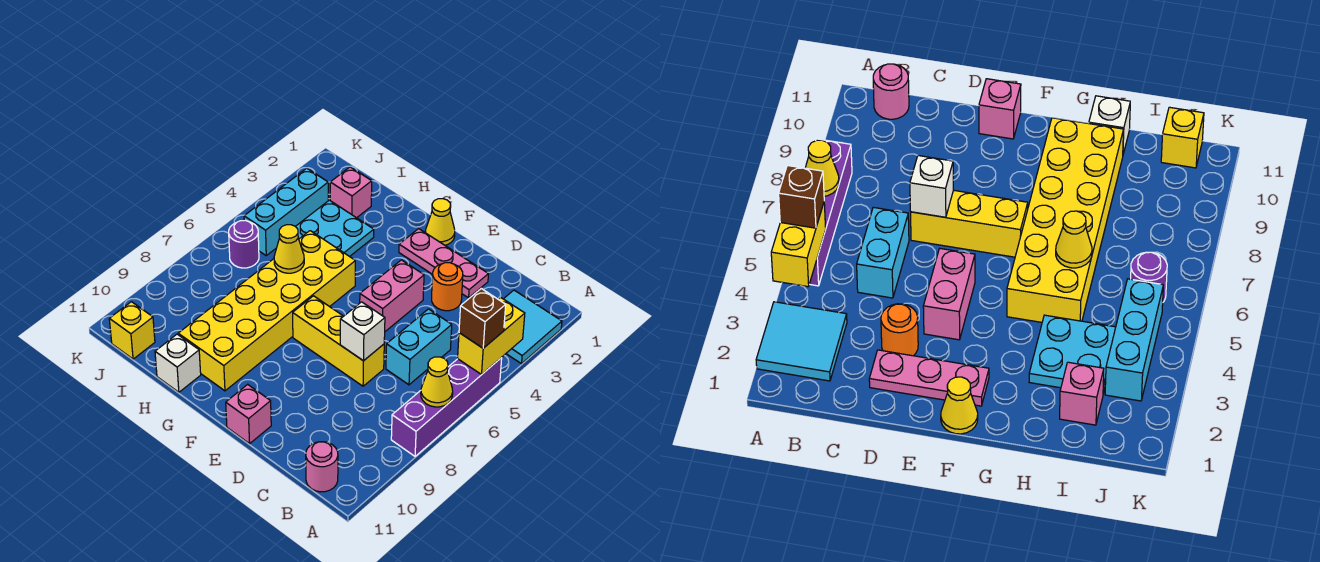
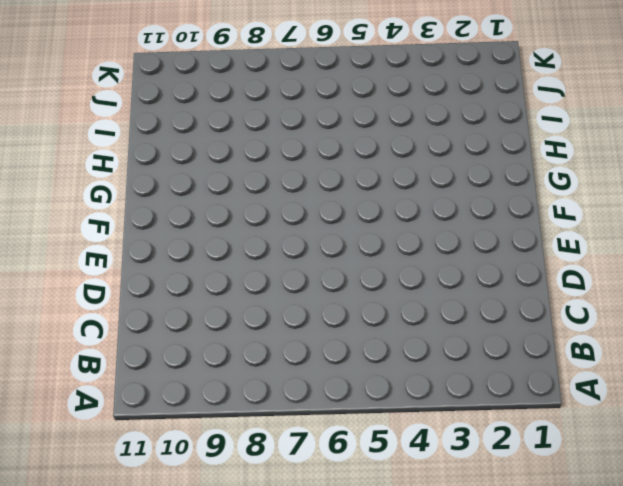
none -> cyan 2x2 tile [504,290,562,364]
none -> purple 1x4 brick [391,358,502,456]
none -> pink 1x1 round brick [306,442,338,492]

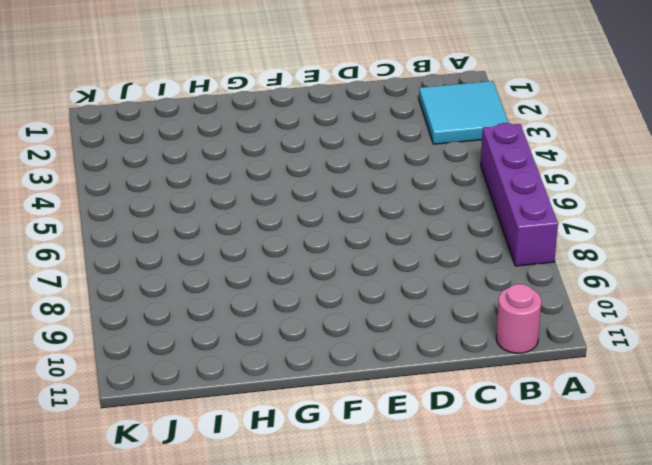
none -> cyan 1x2 brick [386,309,452,385]
none -> pink 1x3 plate [399,229,488,298]
none -> orange 1x1 round brick [432,263,463,311]

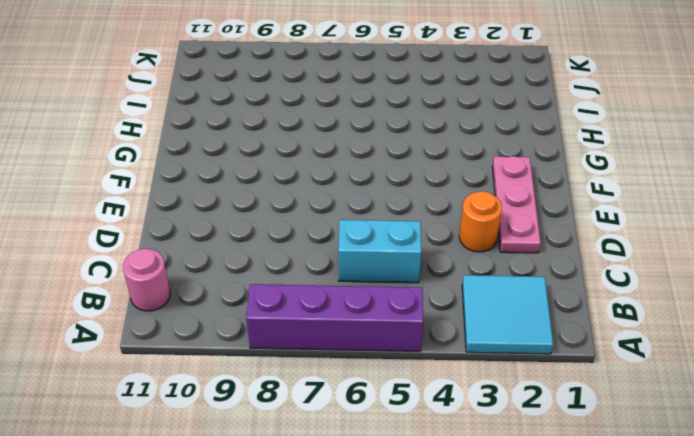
none -> yellow 1x3 brick [293,296,384,386]
none -> pink 1x2 brick [360,260,424,331]
none -> pink 1x1 brick [226,384,271,444]

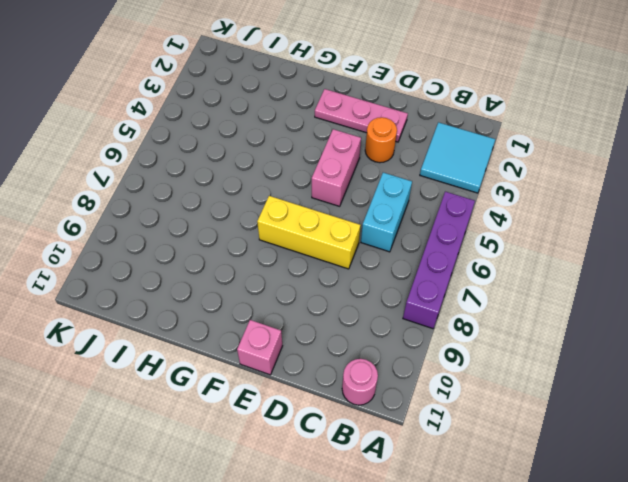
none -> yellow 1x1 cone [425,199,455,245]
none -> yellow 2x6 brick [178,231,355,391]
none -> cyan 2x2 plate [295,200,374,257]

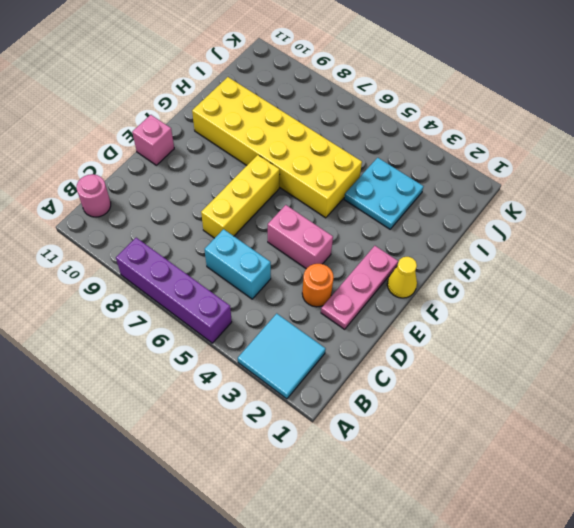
none -> white 1x1 brick [155,334,201,392]
none -> pink 1x1 brick [330,167,372,218]
none -> cyan 1x3 brick [244,168,328,255]

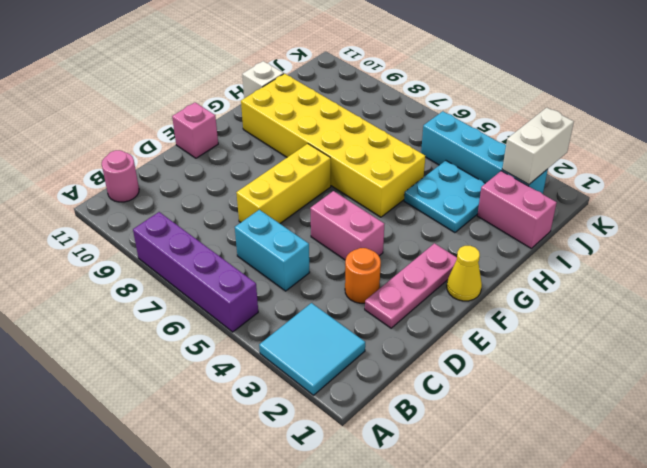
pink 1x2 brick [477,171,557,248] -> pink 1x1 brick [330,167,372,218]
cyan 1x4 brick [421,111,548,194] -> cyan 1x3 brick [244,168,328,255]
white 1x2 brick [502,108,574,185] -> none
none -> purple 1x1 round brick [229,220,259,268]
none -> yellow 1x1 brick [109,302,155,359]
none -> yellow 1x2 brick [458,297,525,374]

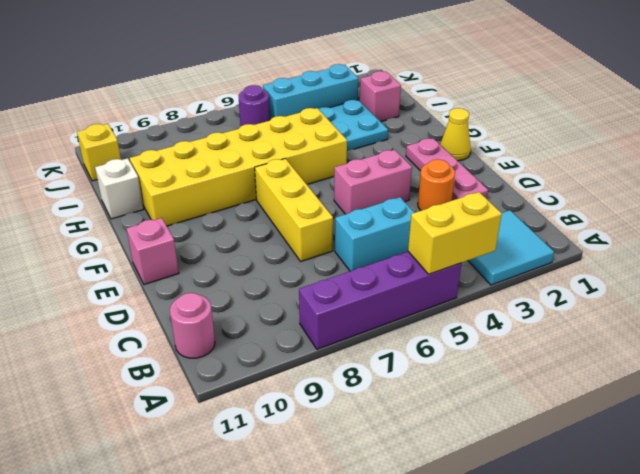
none -> yellow 1x1 cone [421,357,453,407]
none -> white 1x1 brick [340,302,385,361]
none -> yellow 1x1 cone [274,225,304,273]

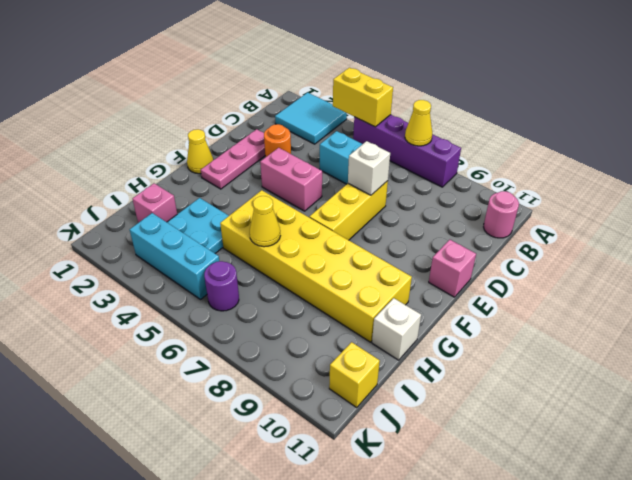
none -> brown 1x1 brick [459,289,506,348]

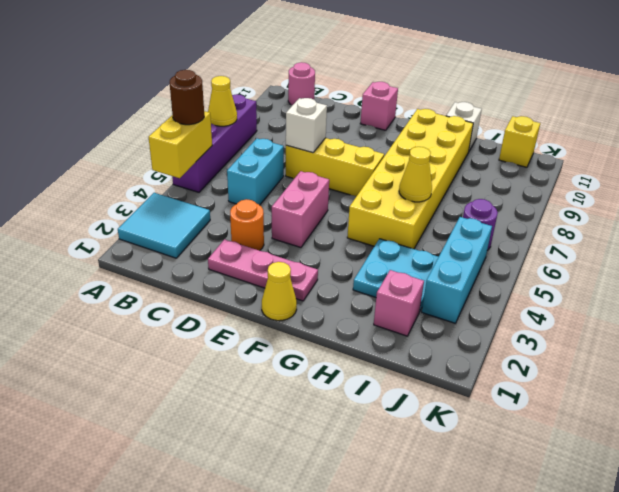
brown 1x1 round brick [170,70,204,125] -> brown 1x1 brick [459,289,506,348]

